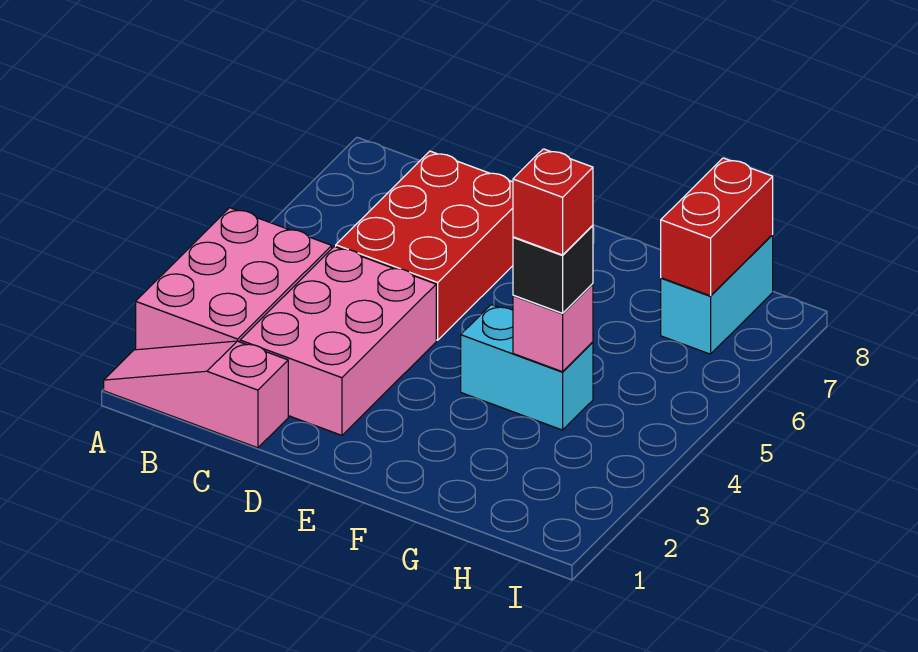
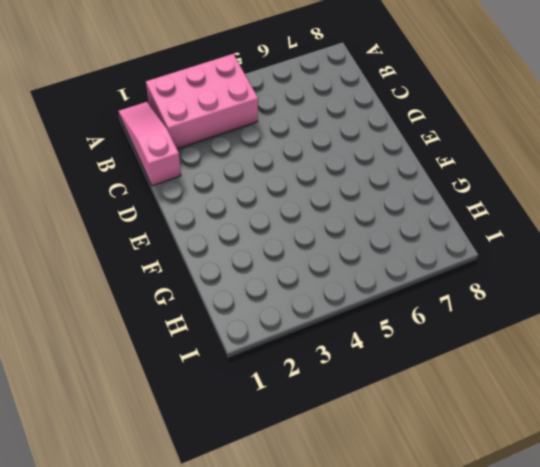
none -> pink 2x3 brick [240,246,436,435]
none -> red 2x3 brick [336,151,513,340]

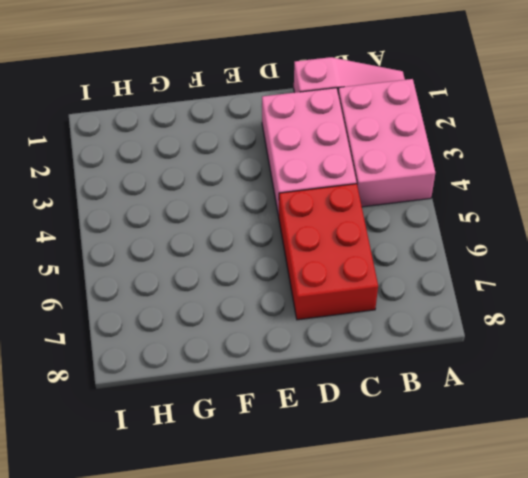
none -> cyan 1x2 brick [461,305,593,430]
none -> cyan 1x2 brick [661,235,773,354]

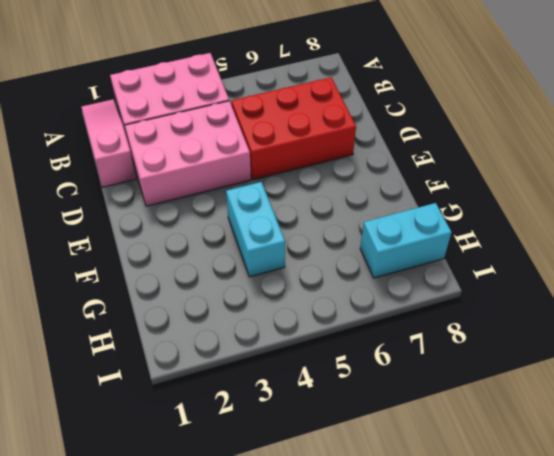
none -> pink 1x1 brick [513,284,593,372]
none -> red 1x2 brick [661,158,773,296]

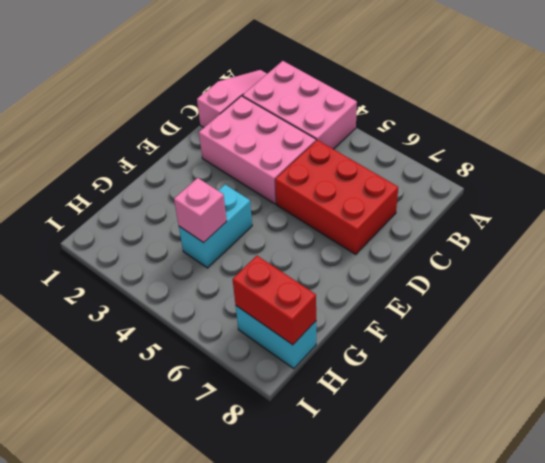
none -> black 1x1 brick [513,225,593,313]
none -> red 1x1 brick [513,149,593,255]

